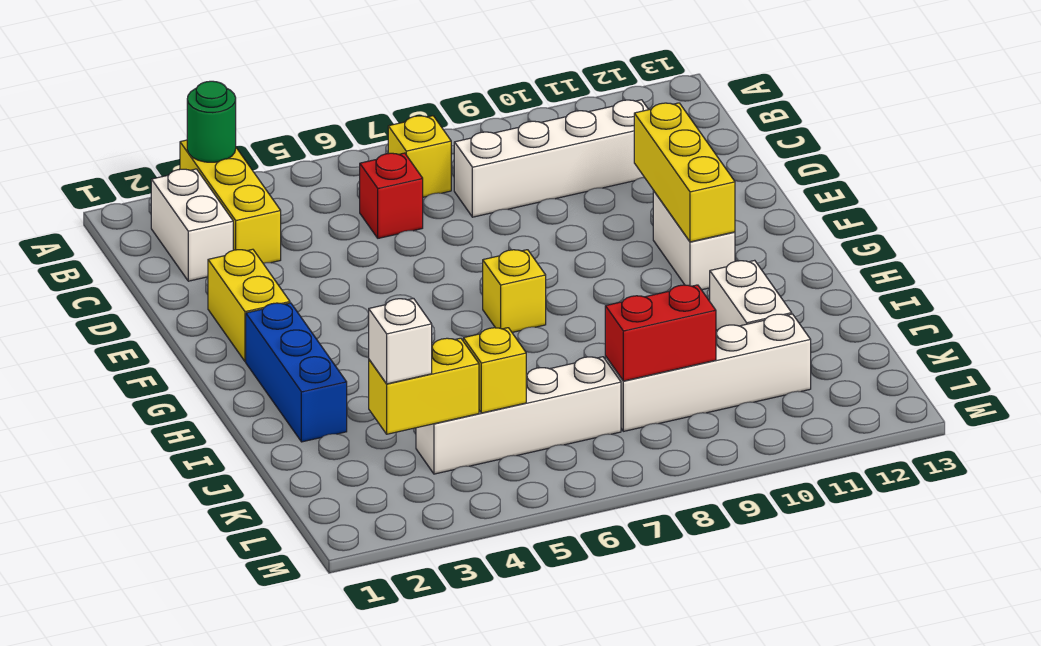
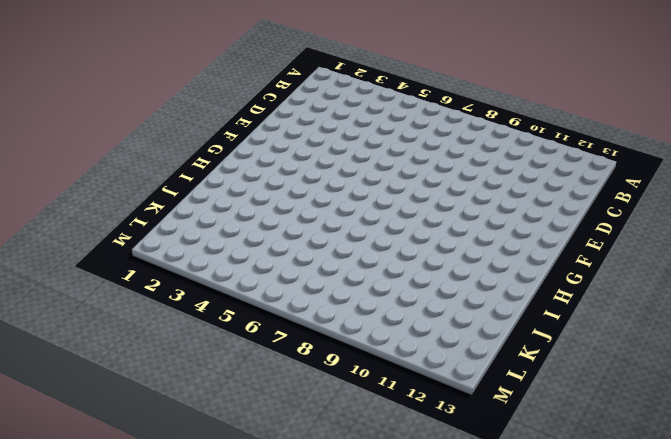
none -> yellow 1x3 brick [180,140,281,263]
none -> white 1x2 brick [151,169,233,281]
none -> yellow 1x1 brick [388,116,451,197]

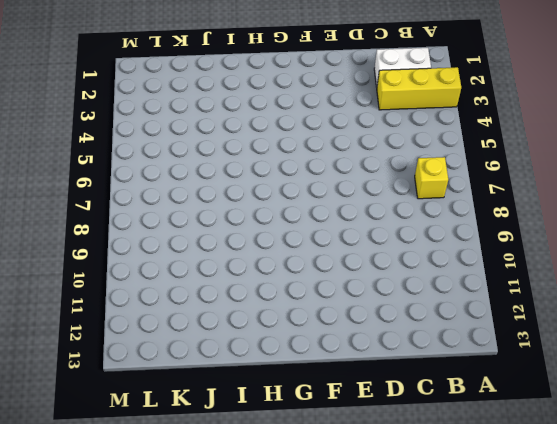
none -> red 1x1 brick [360,153,423,238]
none -> white 1x4 brick [454,100,649,217]
none -> yellow 1x2 brick [208,249,290,362]

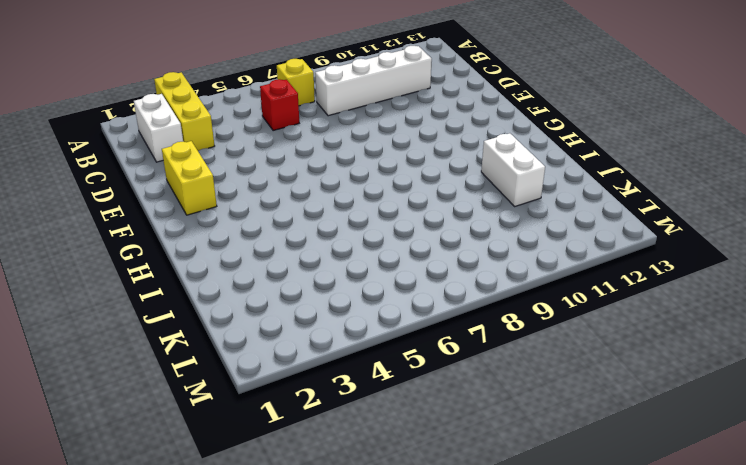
none -> white 1x2 brick [653,190,735,290]
none -> blue 1x3 brick [246,303,347,442]
none -> yellow 1x1 brick [483,250,546,332]

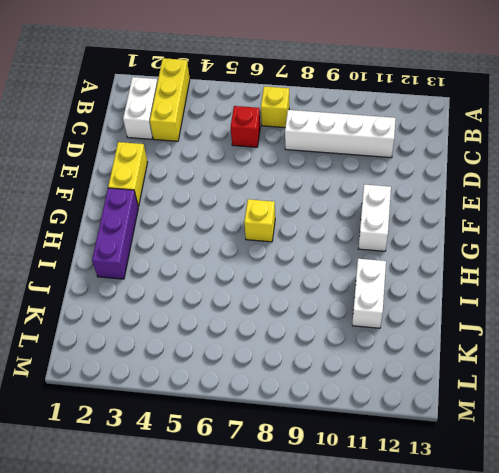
purple 1x3 brick [92,188,138,279] -> blue 1x3 brick [246,303,347,442]
none -> white 1x4 brick [416,357,621,474]
none -> white 1x4 brick [605,314,811,431]
none -> green 1x1 round brick [187,81,236,162]

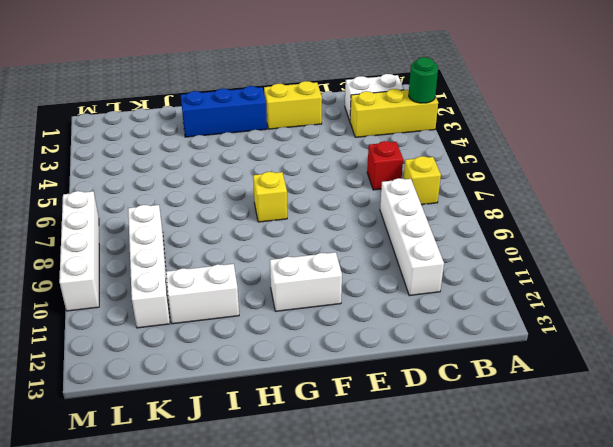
white 1x4 brick [59,191,99,311] -> white 1x4 brick moved to [416,357,621,474]
none -> yellow 1x3 brick [634,103,735,242]
none -> yellow 1x2 brick [369,338,479,434]
none -> yellow 1x1 brick [463,328,526,413]

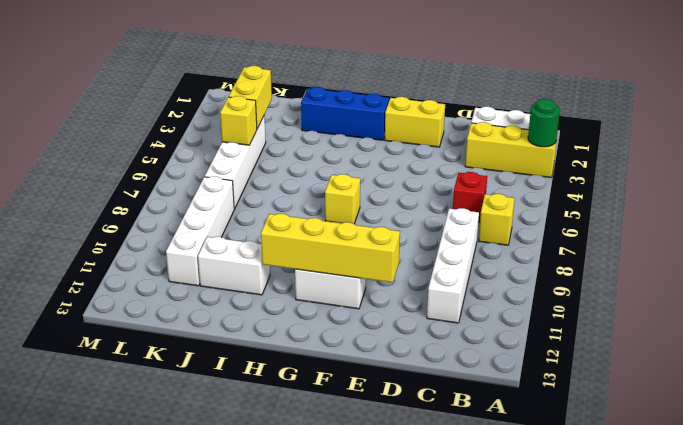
yellow 1x4 brick [261,214,400,283] -> yellow 1x3 brick [634,103,735,242]
none -> red 1x2 brick [605,285,716,381]
none -> white 1x1 brick [369,298,432,384]

